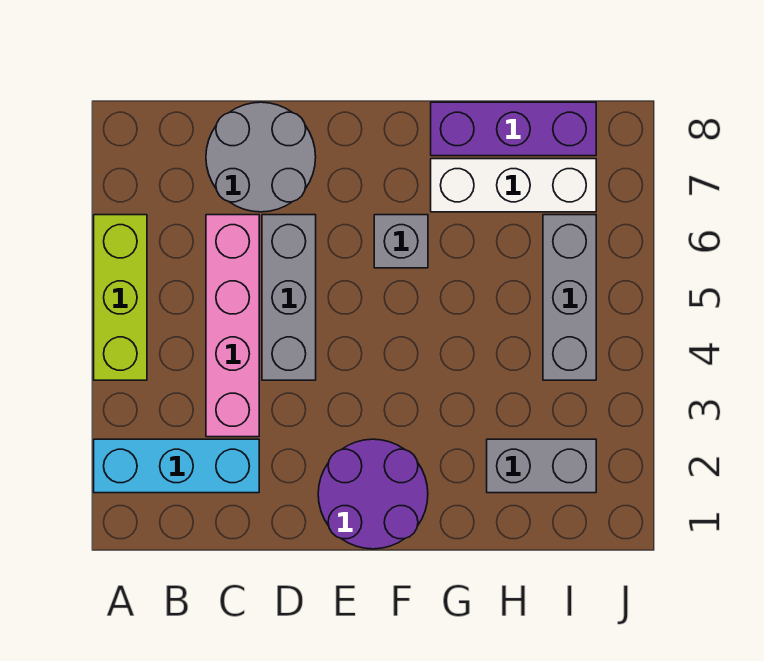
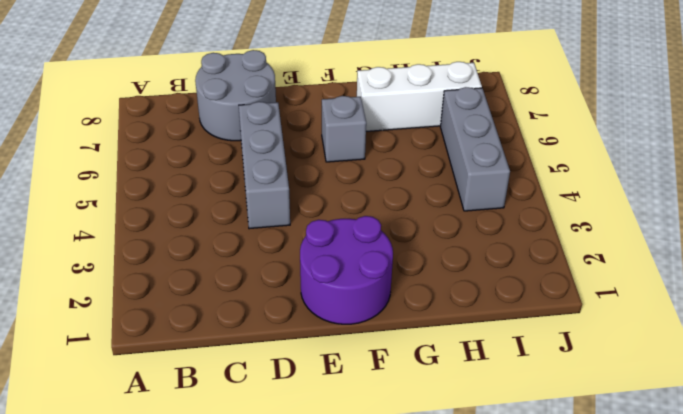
none -> cyan 1x3 brick [94,439,259,493]
none -> lime 1x3 brick [94,215,147,380]

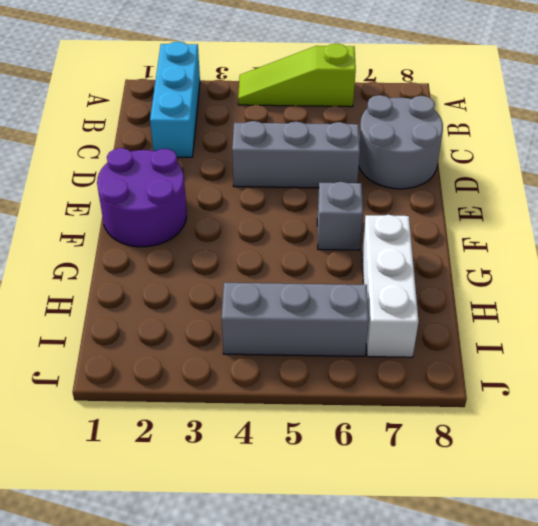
lime 1x3 slope [238,44,356,107] -> lime 1x3 brick [94,215,147,380]
none -> pink 1x4 brick [206,215,259,437]
none -> purple 1x3 brick [431,102,596,156]

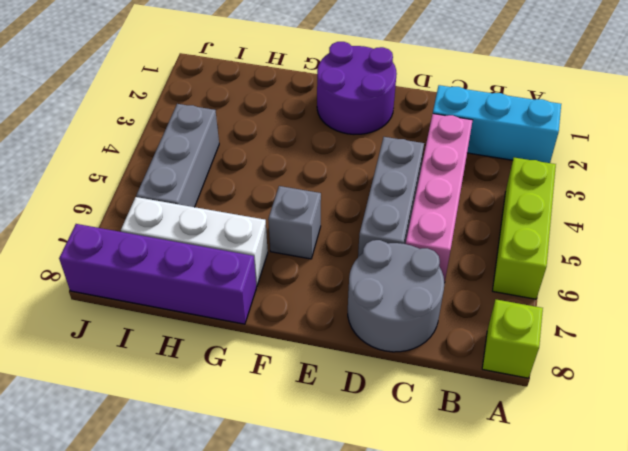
lime 1x1 brick [482,300,543,378] -> none
purple 1x4 brick [59,224,256,324] -> purple 1x3 brick [431,102,596,156]
none -> grey 1x2 brick [487,439,596,493]

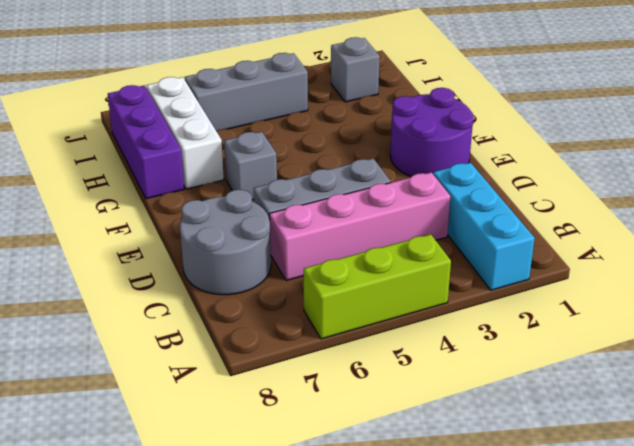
grey 1x1 brick [331,37,380,102] -> grey 1x2 brick [487,439,596,493]

